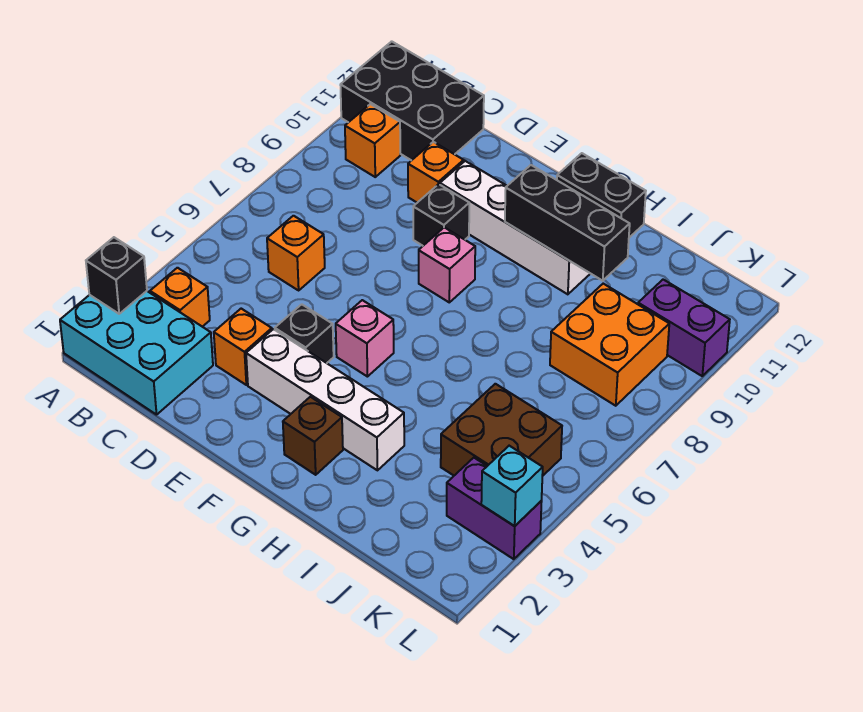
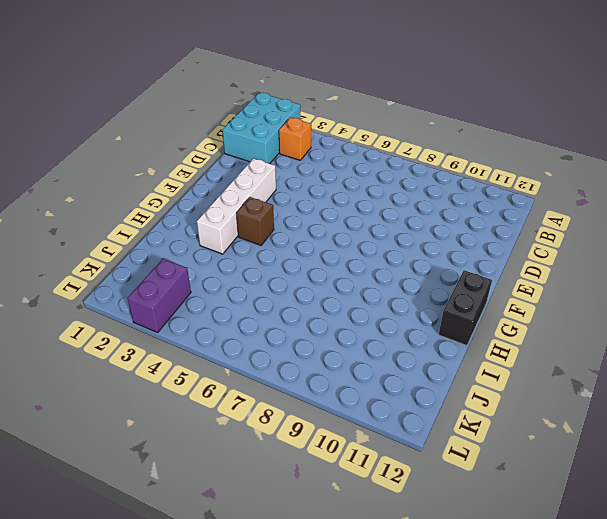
brown 1x1 brick [236,197,274,245] -> brown 1x1 brick moved to [283,397,343,475]
none -> black 2x3 brick [341,41,484,161]
none -> orange 1x1 brick [345,104,400,177]
none -> orange 1x1 brick [267,216,325,290]

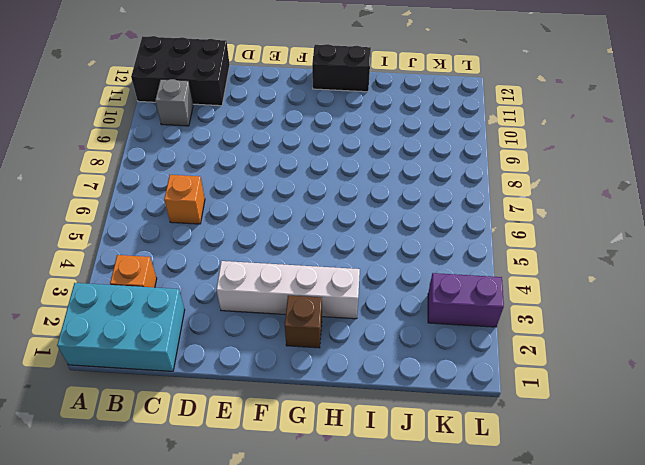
grey 1x1 brick [155,79,193,126] -> orange 1x1 brick [345,104,400,177]
none -> orange 1x1 brick [214,309,272,385]
none -> orange 1x1 brick [408,142,464,203]
none -> black 1x1 brick [275,304,334,363]

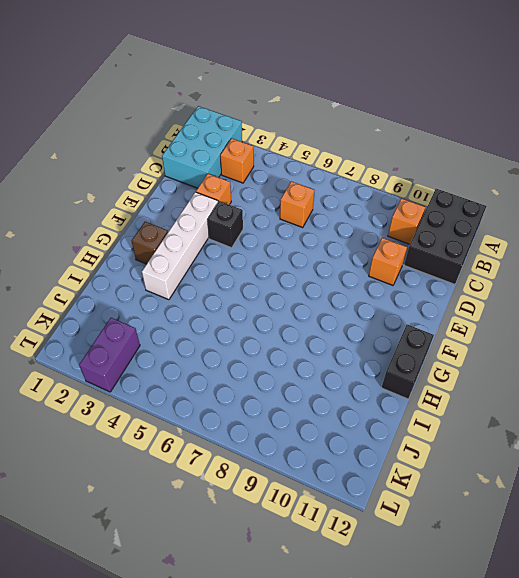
none -> black 1x1 brick [413,184,469,246]
none -> white 1x4 brick [440,161,590,294]
none -> pink 1x1 brick [336,300,394,377]

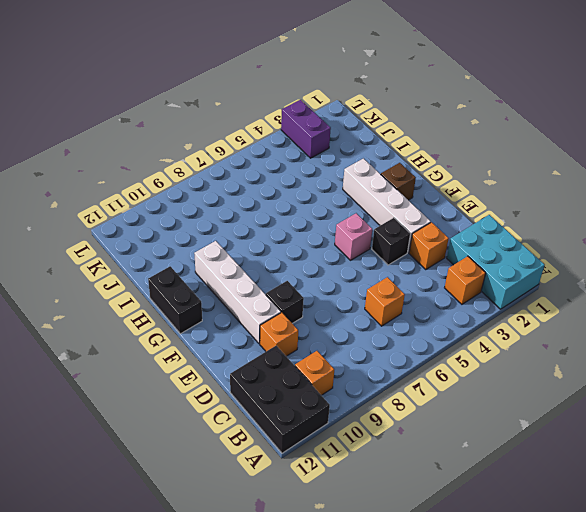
none -> pink 1x1 brick [419,227,475,302]
none -> brown 2x2 brick [441,384,562,476]
none -> orange 2x2 brick [550,284,669,406]

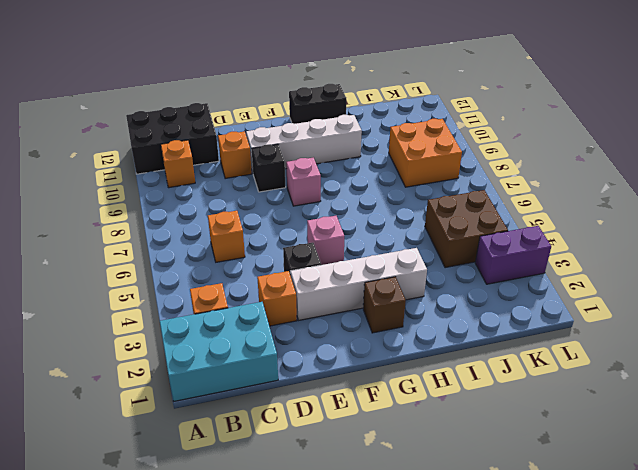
none -> purple 1x2 brick [638,280,730,376]
none -> black 1x1 brick [86,237,147,314]
none -> black 1x3 brick [505,165,630,281]

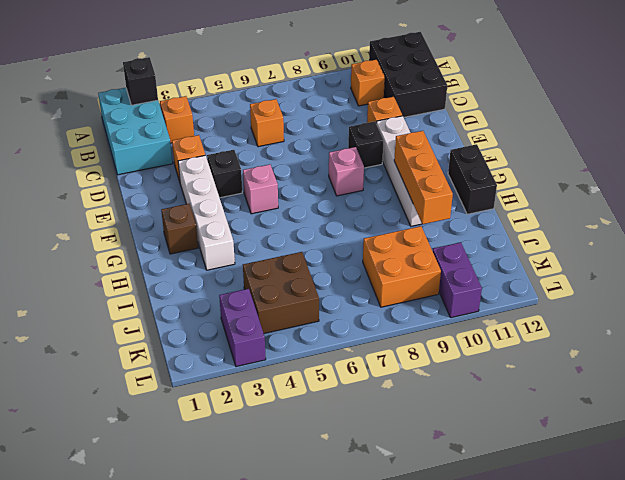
orange 1x3 brick [394,131,453,224] -> black 1x3 brick [505,165,630,281]
none -> cyan 1x1 brick [481,446,543,526]

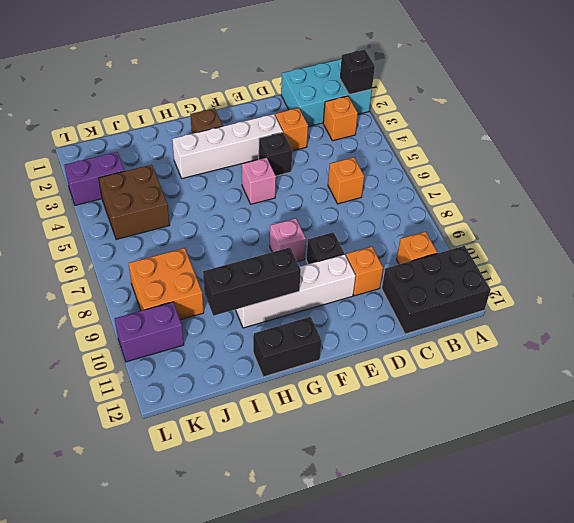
none -> cyan 1x1 brick [481,446,543,526]

